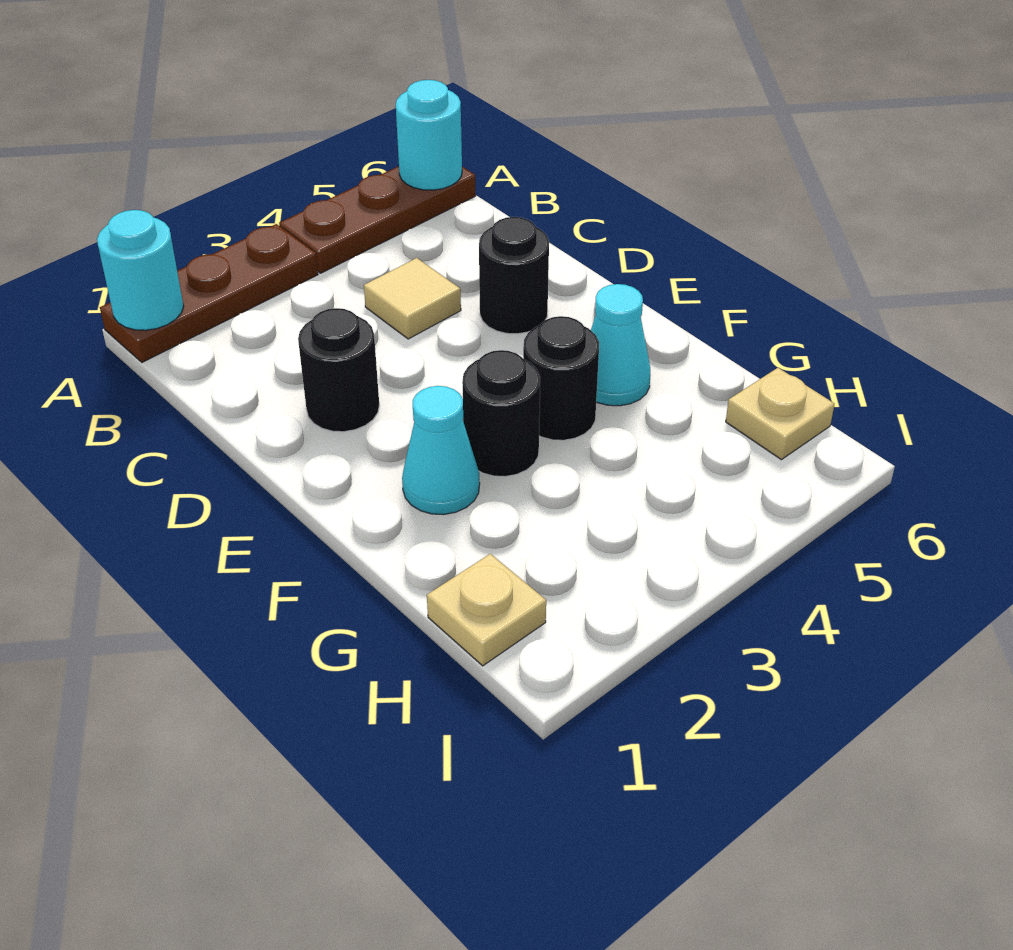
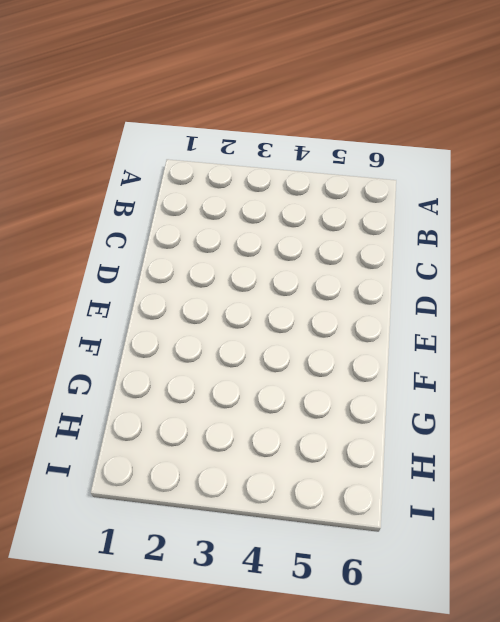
none -> brown 1x3 plate [100,224,318,362]
none -> brown 1x3 plate [279,166,476,273]
none -> tan 1x1 tile [364,258,461,339]

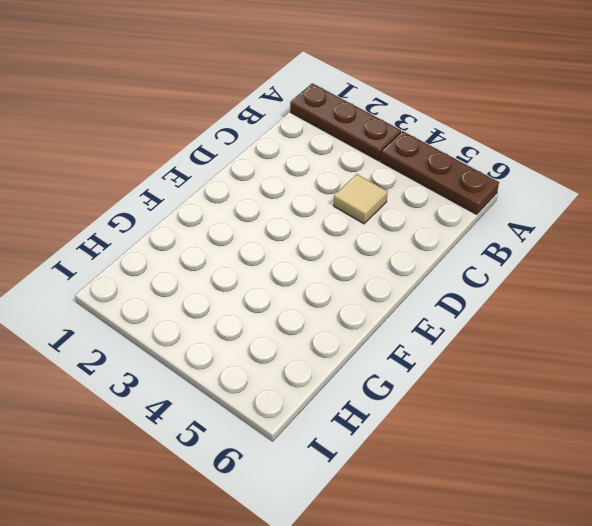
none -> black 1x1 round brick [298,308,379,432]
none -> black 1x1 round brick [479,217,549,334]
none -> cyan 1x1 cone [402,386,480,515]

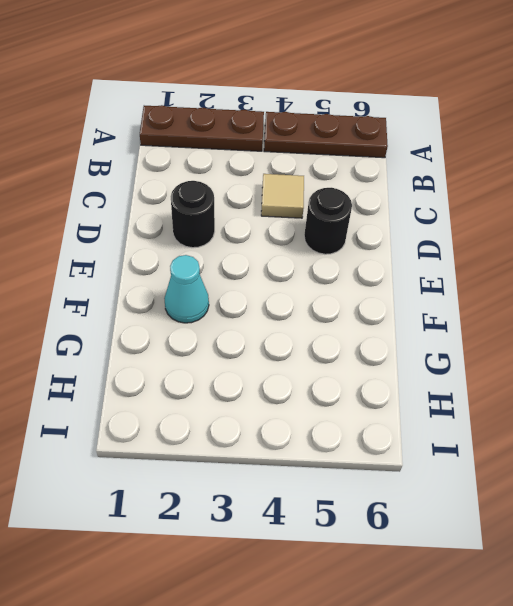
none -> black 1x1 round brick [462,350,540,476]
none -> black 1x1 round brick [523,316,599,440]
none -> cyan 1x1 cone [591,284,650,406]

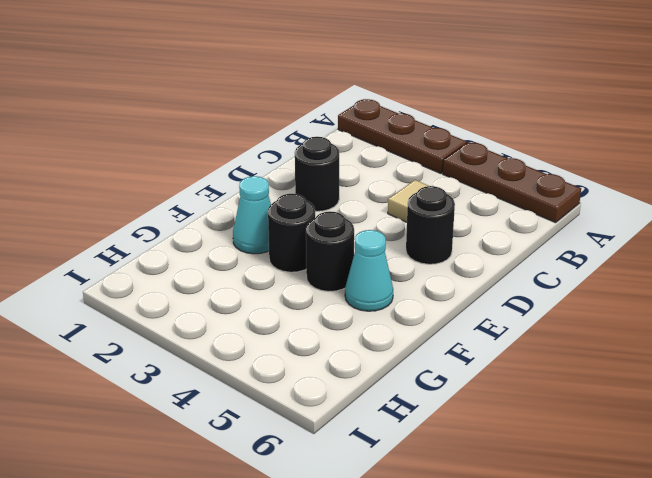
none -> tan 1x1 plate [427,554,546,666]
none -> tan 1x1 plate [726,368,834,460]
none -> cyan 1x1 round brick [97,210,184,330]

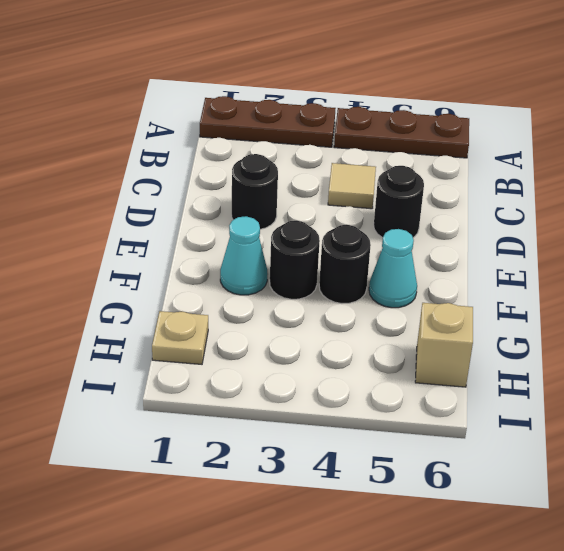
tan 1x1 brick [415,303,473,387] -> tan 1x1 plate [726,368,834,460]
none -> cyan 1x1 round brick [97,210,184,330]
none -> cyan 1x1 round brick [396,80,462,190]

